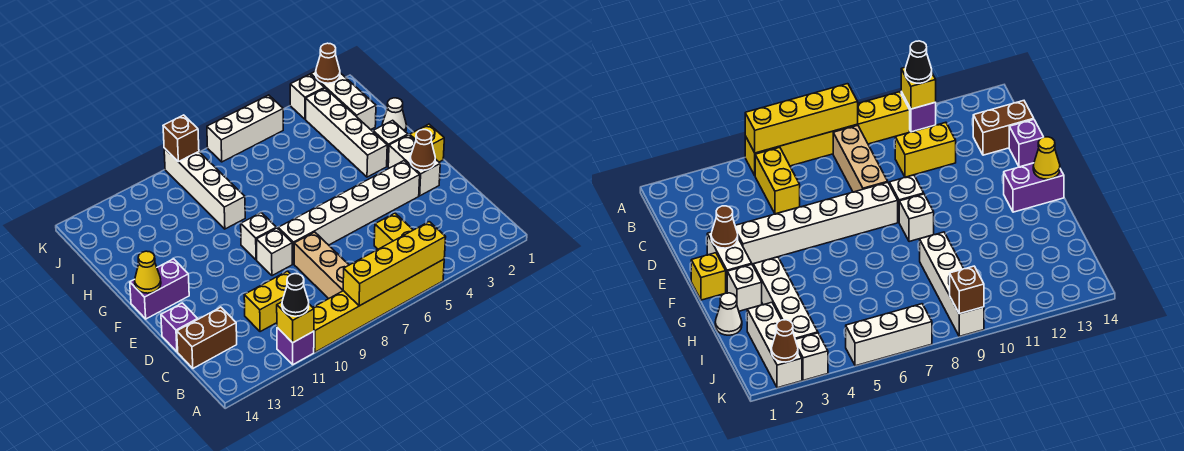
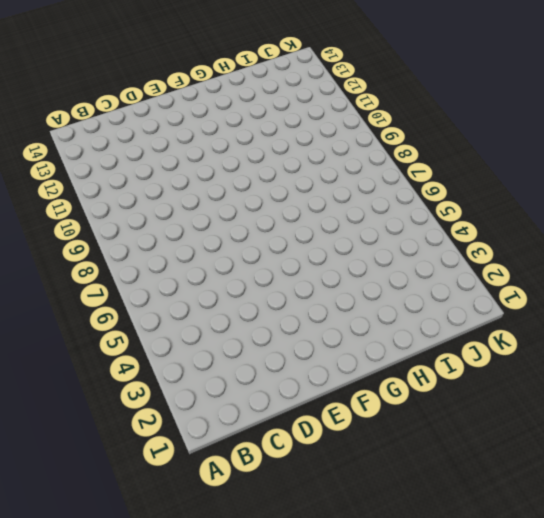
none -> yellow 1x6 brick [313,259,444,352]
none -> purple 1x1 brick [277,328,314,365]
none -> yellow 1x2 brick [374,213,413,249]

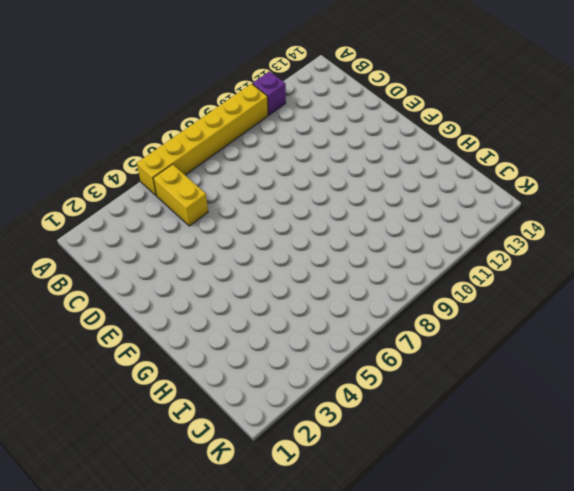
none -> tan 1x3 brick [294,232,349,299]
none -> yellow 1x2 brick [244,271,291,332]
none -> brown 1x2 brick [177,307,237,368]

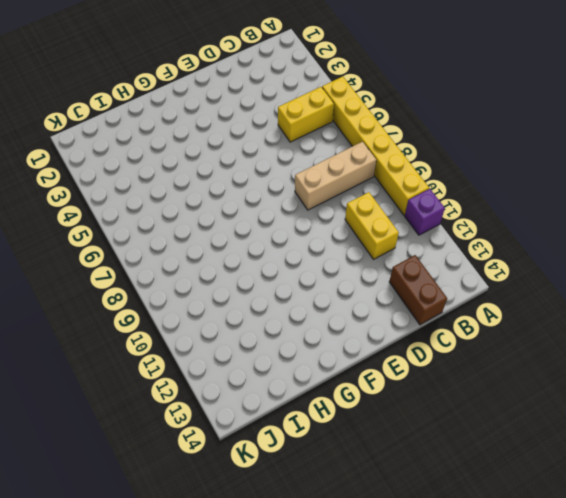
none -> purple 1x1 brick [161,303,198,352]
none -> white 1x2 brick [388,135,440,196]
none -> white 1x6 brick [278,161,420,264]

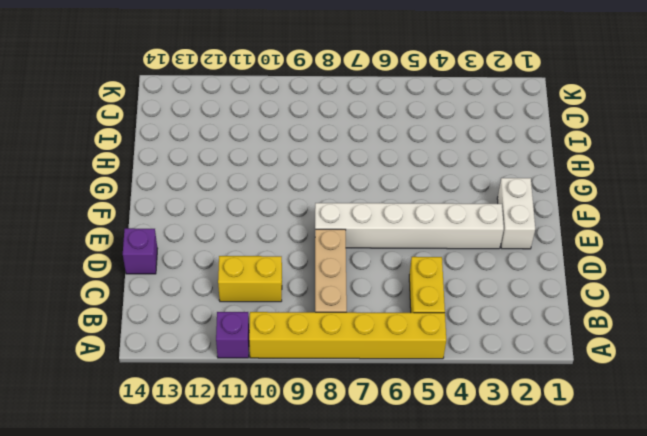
none -> brown 1x2 brick [177,307,237,368]
none -> white 1x1 brick [257,228,292,276]
none -> yellow 1x1 brick [410,124,444,162]

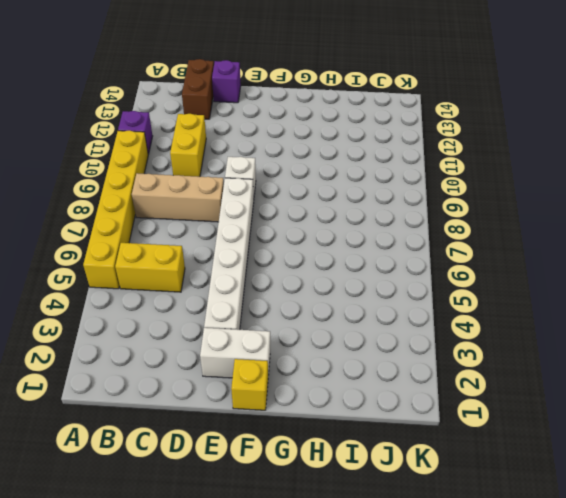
none -> white 1x1 brick [241,213,276,260]
none -> purple 1x2 brick [130,259,189,319]
none -> white 1x1 brick [373,120,408,166]

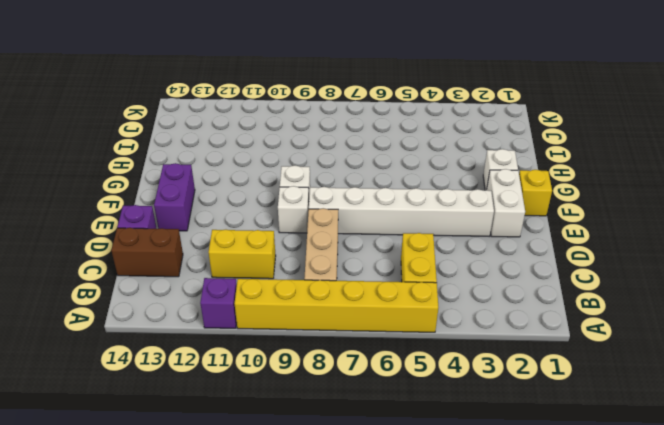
purple 1x2 brick [154,163,195,231] -> purple 1x2 brick turned to [130,259,189,319]
none -> white 1x4 brick [306,88,387,177]
none -> white 1x1 cone [382,98,407,132]
none -> white 1x4 brick [164,148,245,229]

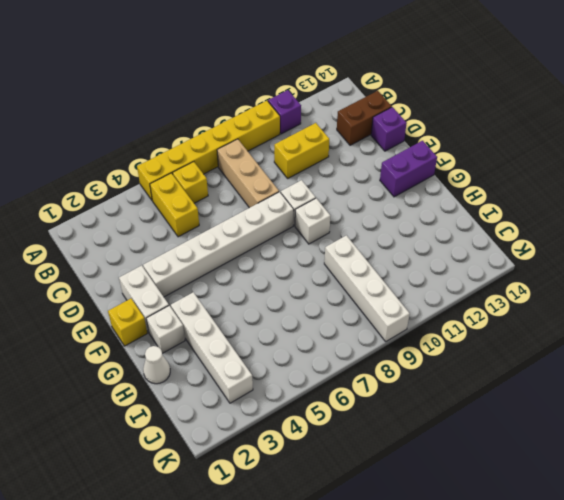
yellow 1x1 brick [173,162,208,203] -> yellow 1x1 brick moved to [277,302,314,343]
none -> white 1x3 brick [311,71,376,130]
none -> white 1x1 brick [290,74,324,119]
none -> white 1x3 brick [207,95,283,162]

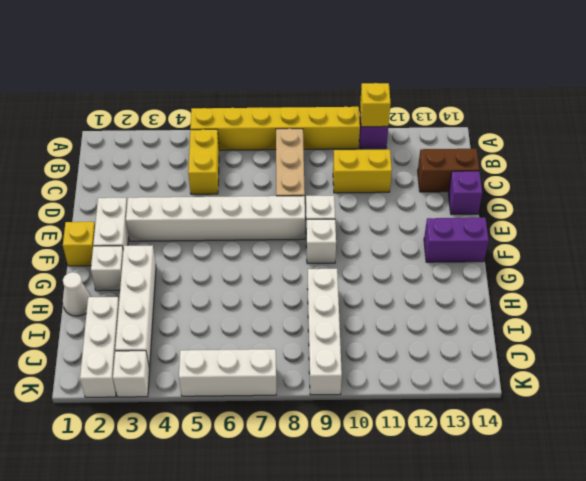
none -> yellow 1x4 brick [343,222,446,306]
none -> brown 1x1 cone [410,130,435,170]
none -> yellow 1x1 cone [135,251,161,293]

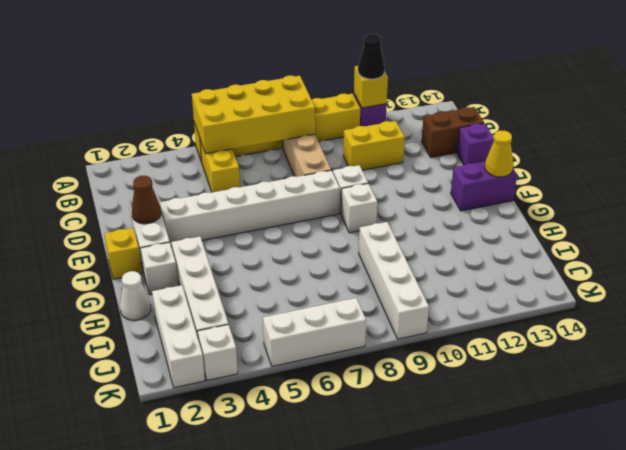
yellow 2x4 brick [192,76,315,154] -> yellow 1x4 brick [343,222,446,306]
none -> brown 1x1 cone [316,43,340,83]
none -> brown 1x1 brick [163,115,199,162]

